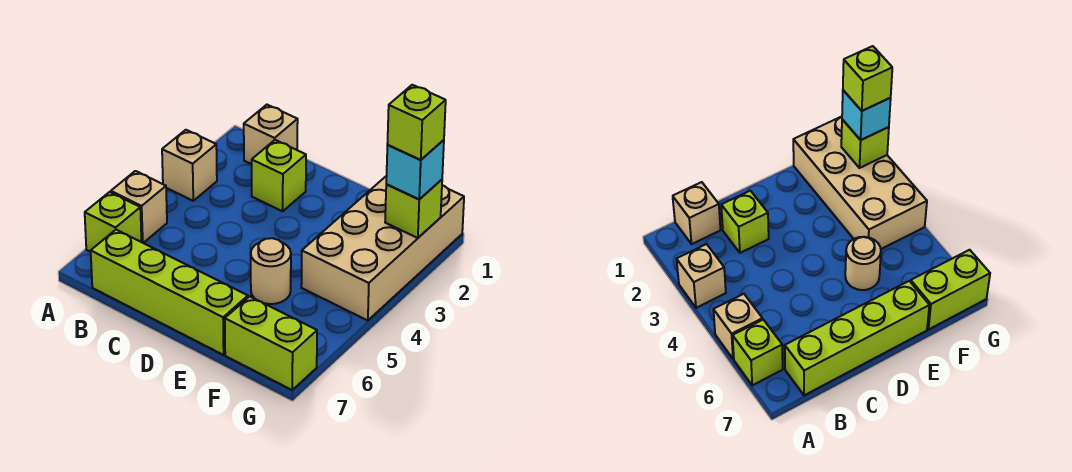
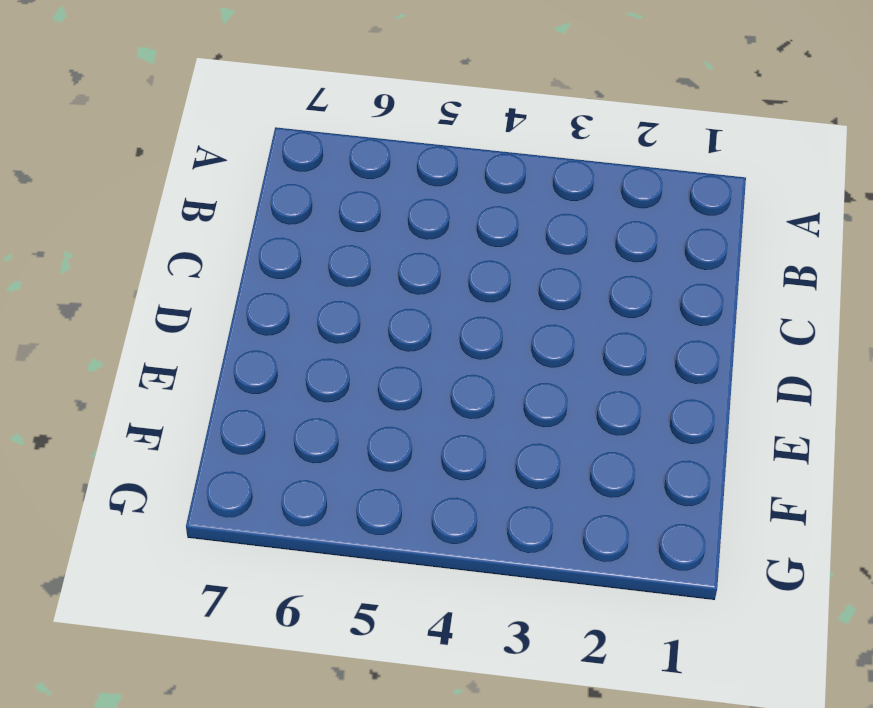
none -> tan 1x1 brick [162,130,217,201]
none -> tan 1x1 brick [111,171,167,243]
none -> lime 1x1 brick [85,192,142,252]

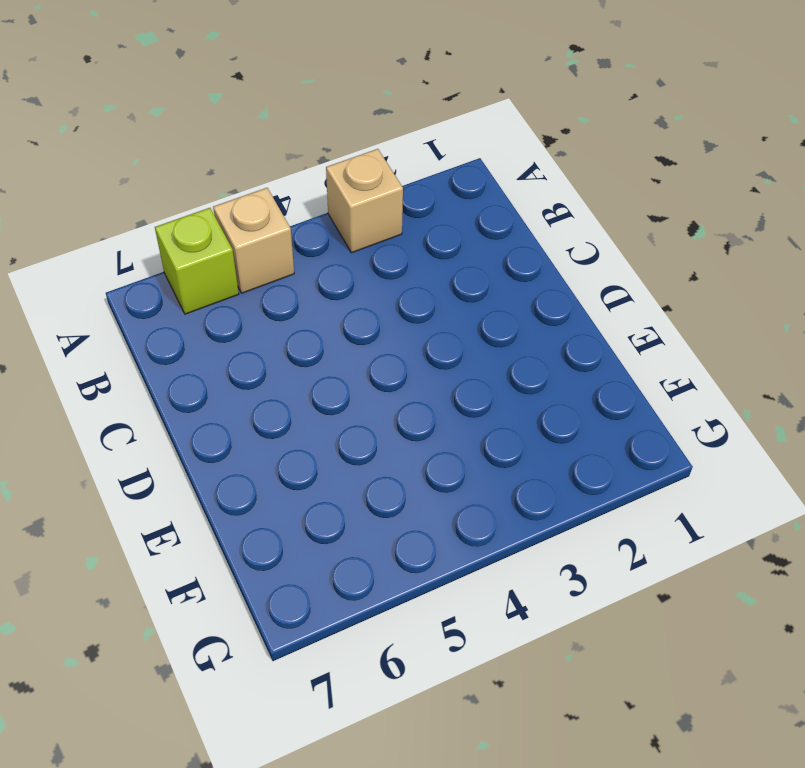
none -> tan 1x1 brick [244,105,298,164]
none -> lime 1x4 brick [91,230,248,355]
none -> lime 1x1 brick [252,140,306,211]

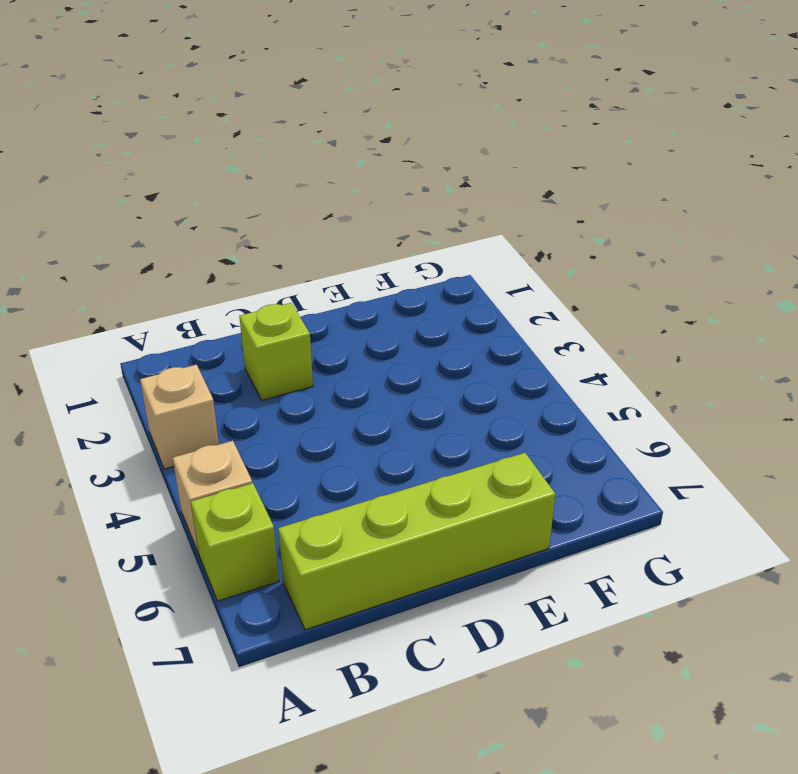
none -> tan 1x1 brick [244,105,298,164]
none -> tan 1x1 round brick [251,238,291,304]
none -> tan 2x4 brick [301,176,464,321]

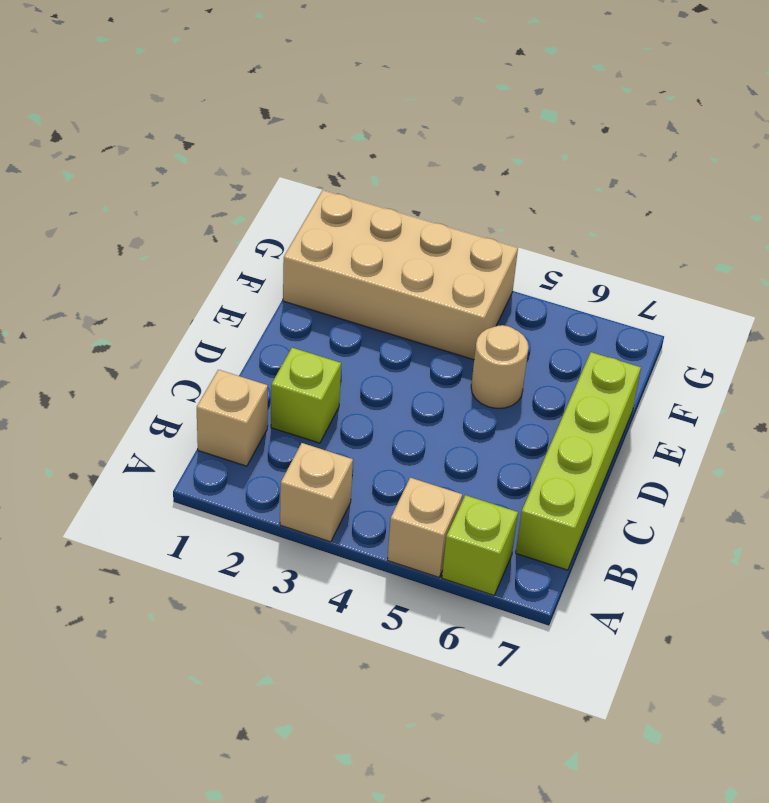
none -> lime 1x2 brick [225,296,317,390]
none -> lime 1x1 brick [385,180,442,238]
none -> cyan 1x1 brick [386,140,444,199]

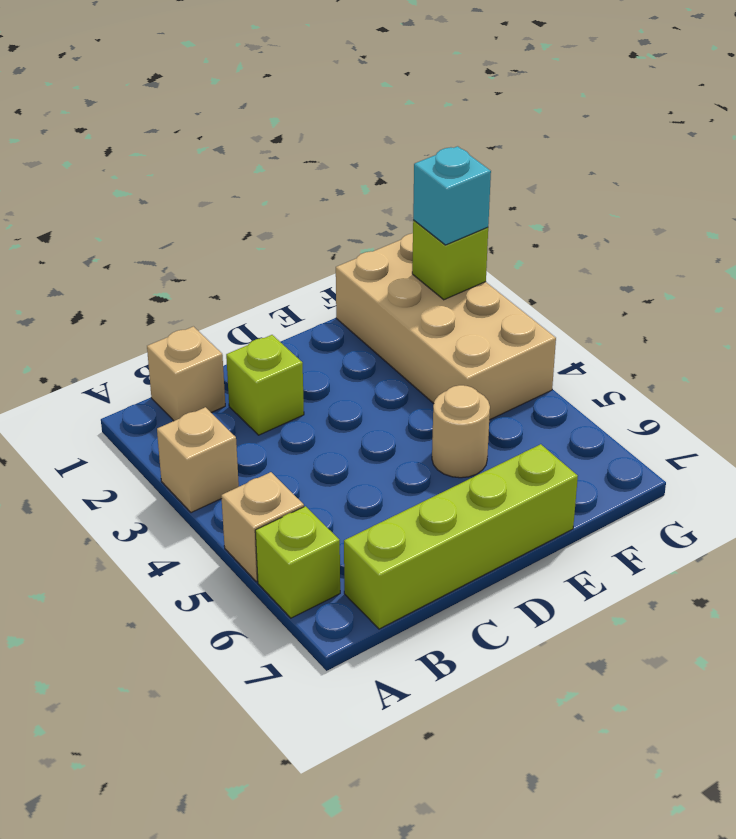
none -> lime 1x2 brick [225,296,317,390]
none -> lime 1x1 brick [387,85,446,160]

